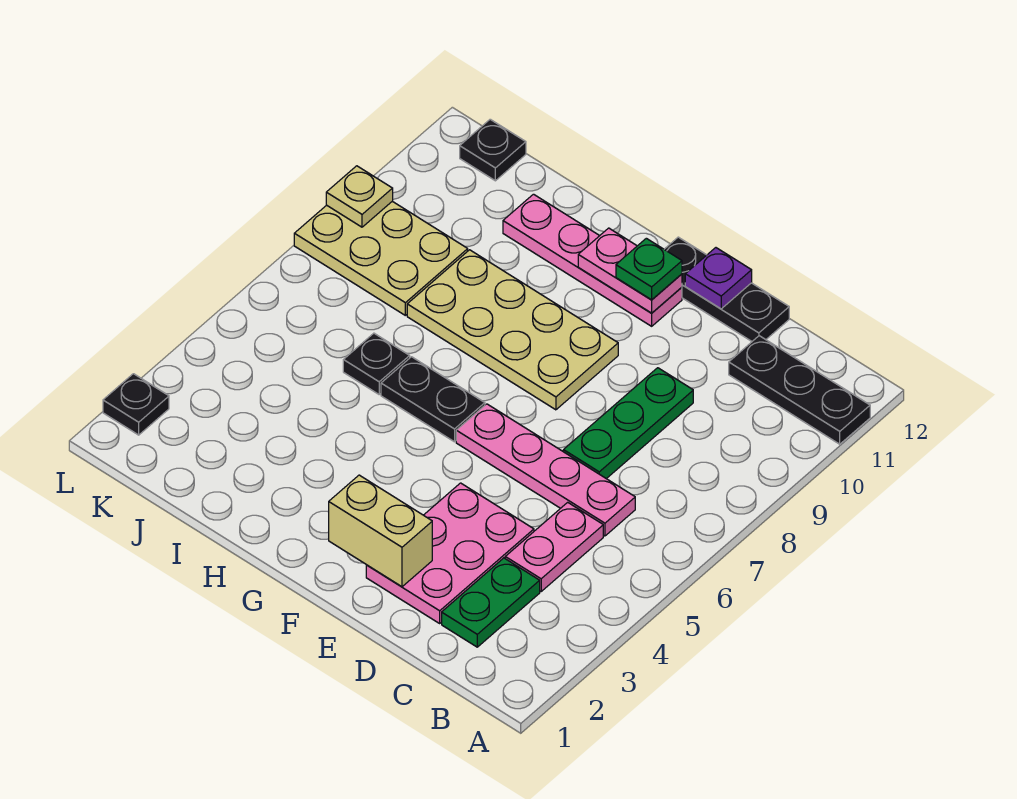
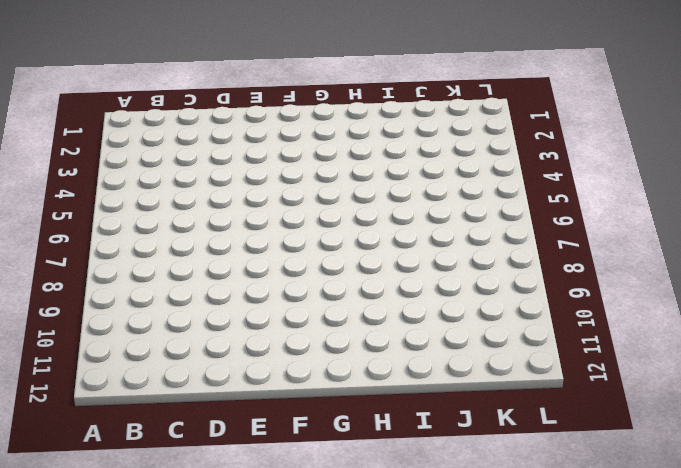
none -> black 1x3 plate [729,336,870,444]
none -> green 1x2 plate [442,558,540,647]
none -> pink 1x2 plate [505,502,603,591]

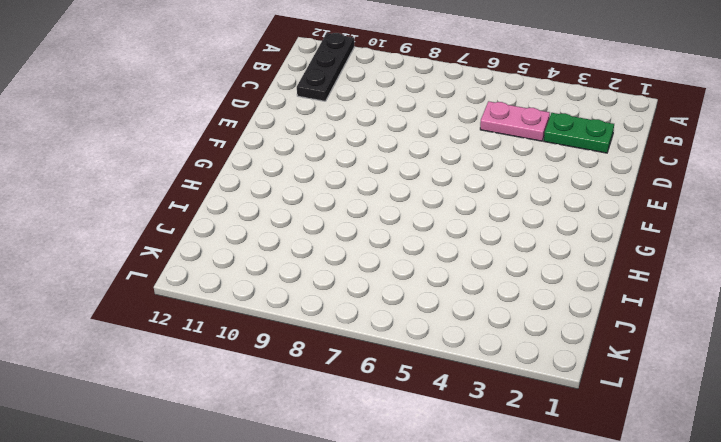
none -> pink 1x4 plate [456,404,635,536]
none -> pink 2x3 plate [366,483,534,623]
none -> green 1x3 plate [563,368,693,479]

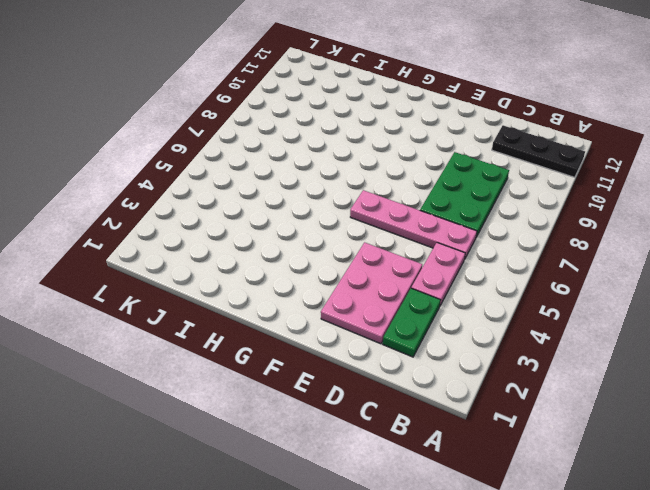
green 2x3 plate [420,152,509,237] -> green 1x3 plate [563,368,693,479]
none -> black 1x3 plate [664,237,789,341]
none -> tan 2x4 plate [407,250,618,410]
none -> pink 1x4 plate [503,194,682,326]

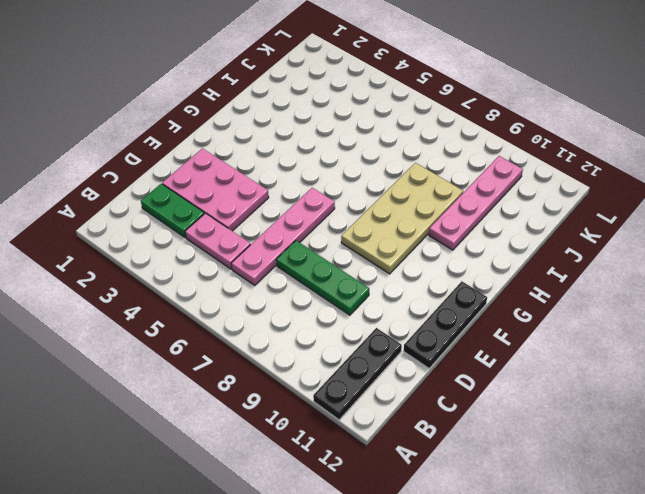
pink 1x4 plate [429,156,523,250] -> pink 1x4 plate moved to [503,194,682,326]
none -> black 1x2 plate [381,357,485,442]
none -> black 1x1 plate [343,333,410,394]
none -> tan 2x3 plate [294,201,468,315]

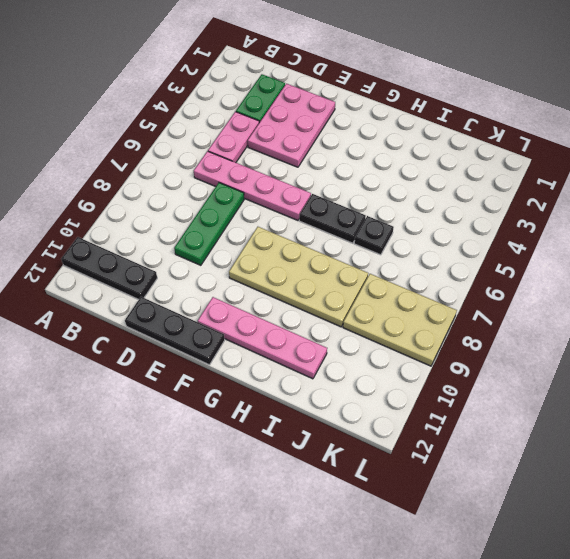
none -> black 1x1 plate [460,119,526,181]
none -> black 1x1 plate [103,374,169,435]
none -> tan 1x2 brick [329,475,432,587]

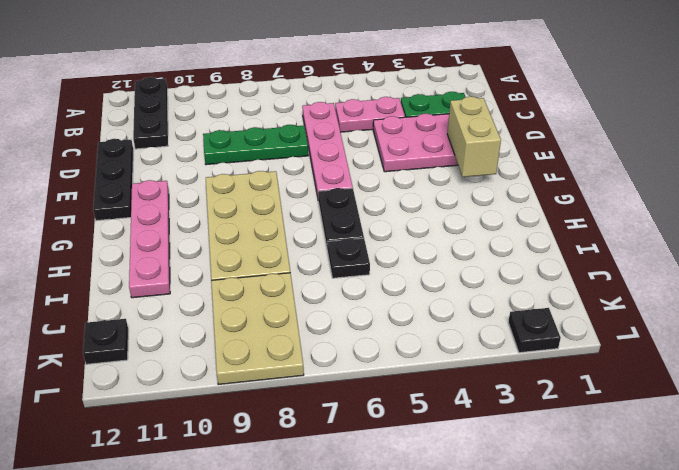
none -> purple 1x1 plate [685,248,752,309]
none -> pink 1x2 plate [578,228,682,313]
none -> tan 1x1 plate [326,166,393,227]

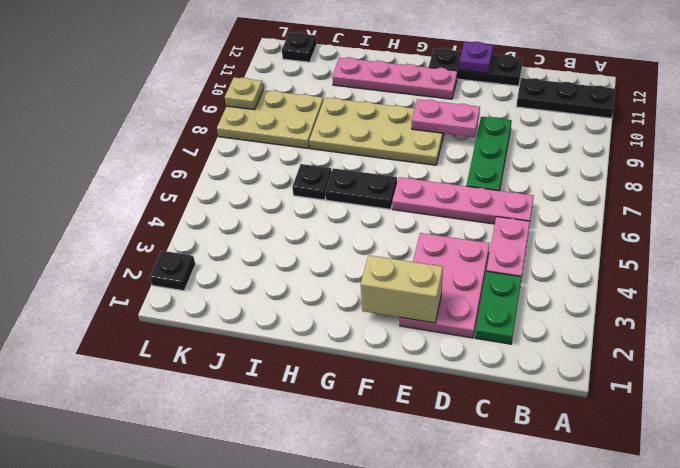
pink 1x2 plate [412,99,480,137] -> pink 1x2 plate moved to [578,228,682,313]
none -> green 1x1 plate [616,238,682,300]

